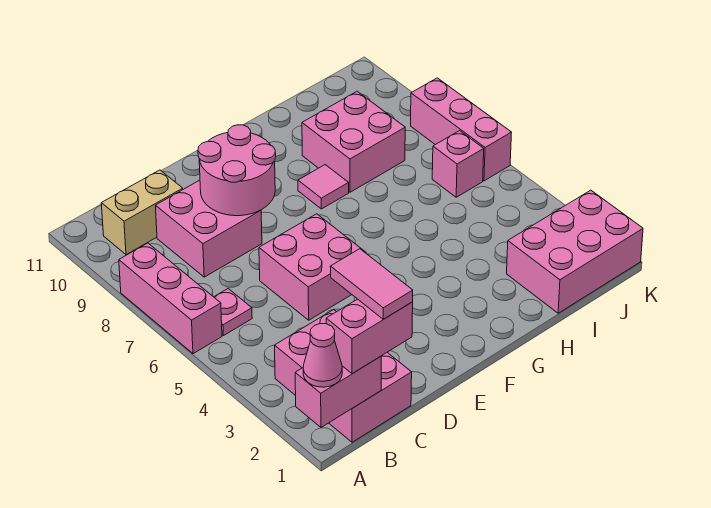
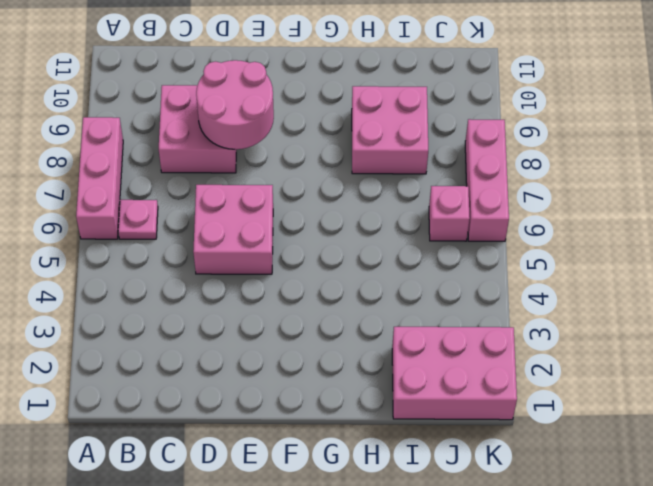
none -> pink 2x3 brick [275,309,412,442]
none -> tan 1x2 brick [101,170,183,255]
none -> pink 1x1 tile [298,165,349,209]

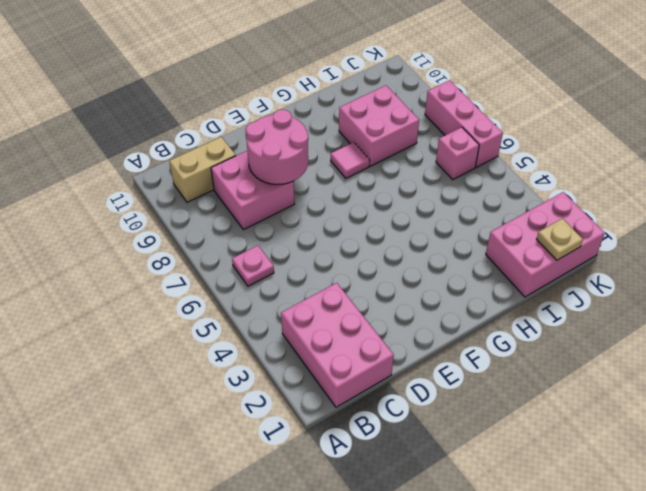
tan 1x1 plate [537,219,583,260] -> none
none -> pink 1x3 brick [119,243,222,354]
none -> pink 2x2 brick [259,214,366,320]
none -> pink 1x2 brick [295,356,381,427]

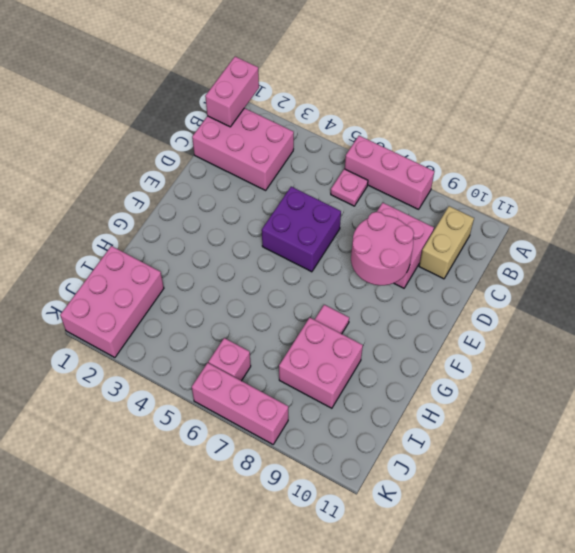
purple 2x2 brick [262,187,341,272] -> pink 2x2 brick [259,214,366,320]
none -> pink 1x1 cone [303,324,342,387]
none -> pink 1x2 brick [326,299,413,374]
none -> pink 1x2 tile [330,249,413,319]

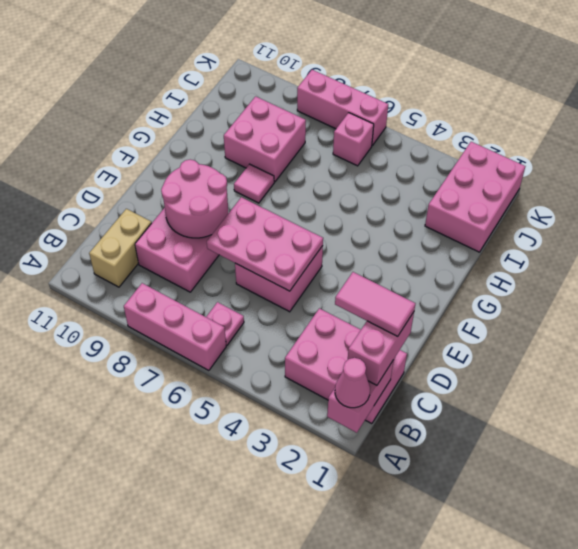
pink 2x3 plate [207,197,323,291] -> none

